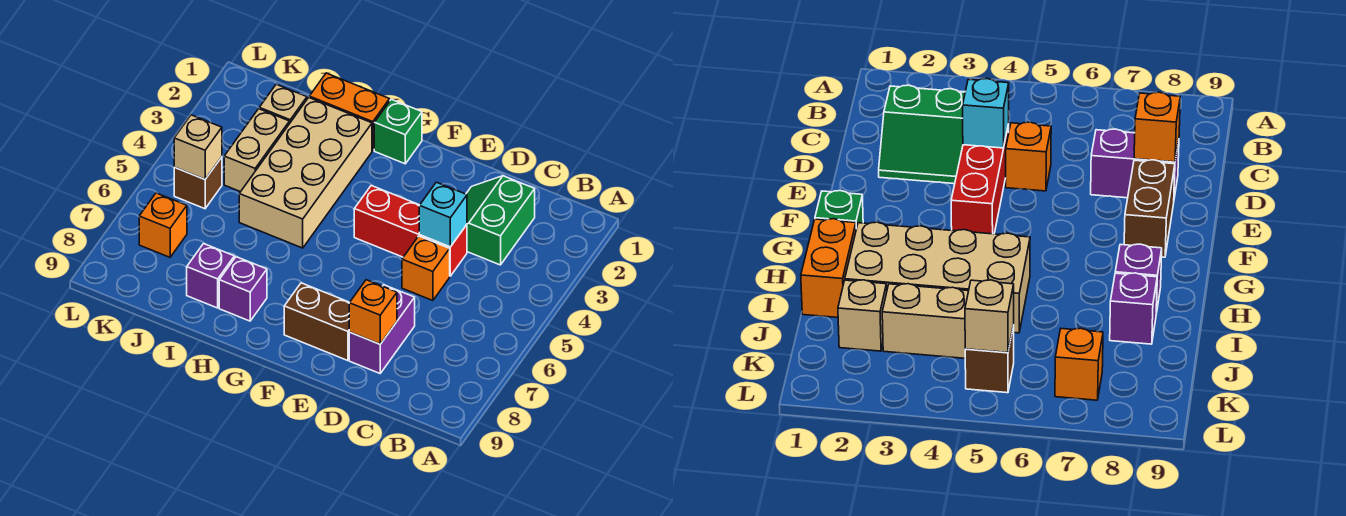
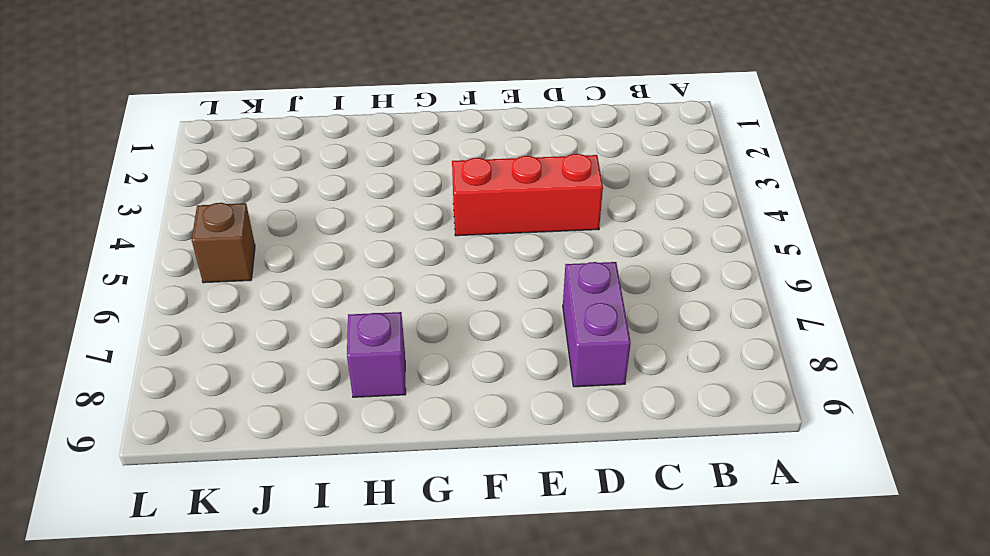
none -> green 2x2 slope [466,176,535,265]
none -> orange 1x1 brick [402,236,450,301]
none -> brown 1x2 brick [284,283,350,361]

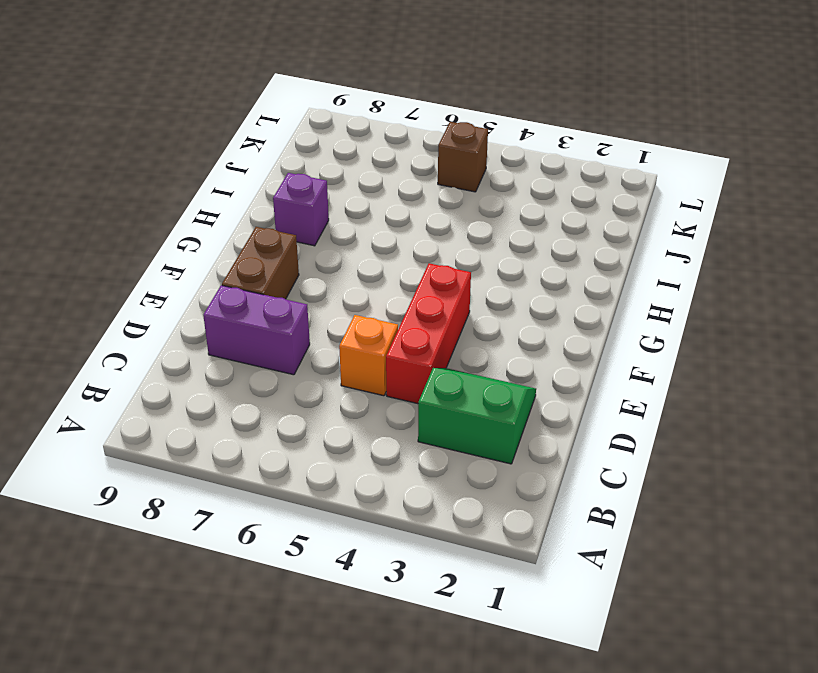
none -> green 1x1 brick [374,99,422,164]
none -> orange 1x2 brick [309,73,390,151]
none -> tan 2x4 brick [239,98,372,248]

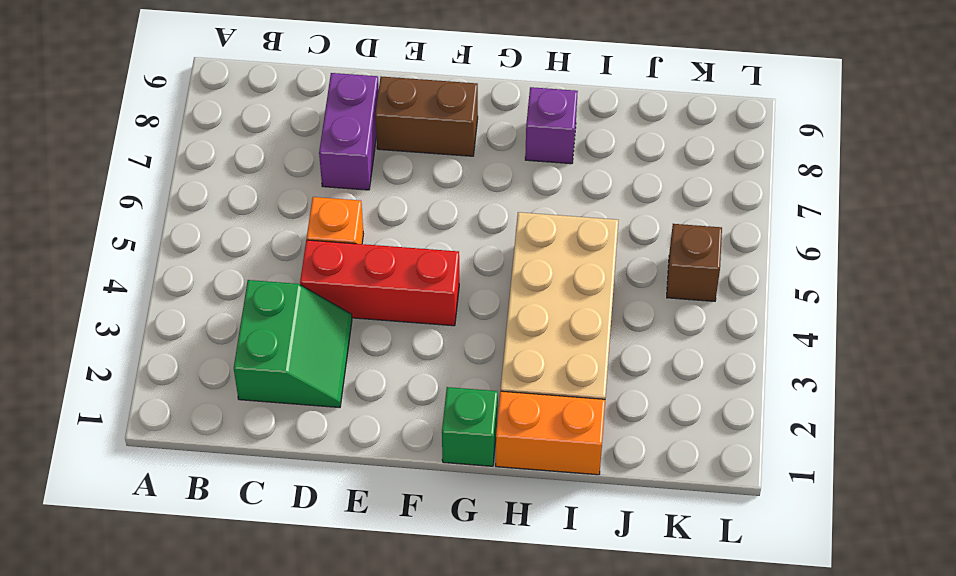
none -> purple 1x1 brick [187,244,234,308]
none -> tan 1x1 brick [259,84,307,124]
none -> tan 1x2 brick [224,109,289,192]

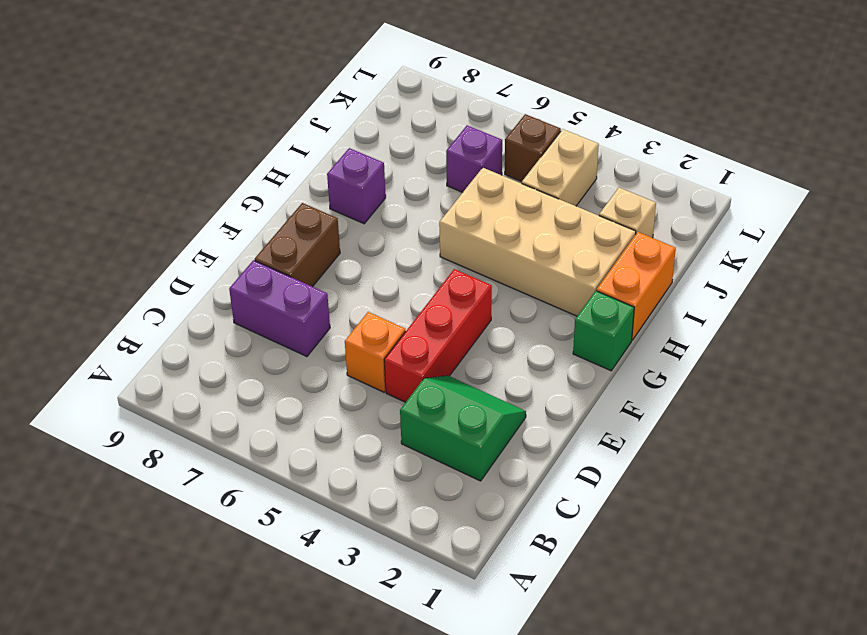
tan 1x2 brick [522,129,599,206] -> tan 1x2 brick turned to [224,109,289,192]
purple 1x1 brick [446,125,502,192] -> purple 1x1 brick moved to [187,244,234,308]
none -> orange 1x1 brick [139,193,187,257]
none -> cyan 1x1 brick [419,182,467,247]
none -> orange 1x1 brick [349,280,397,344]

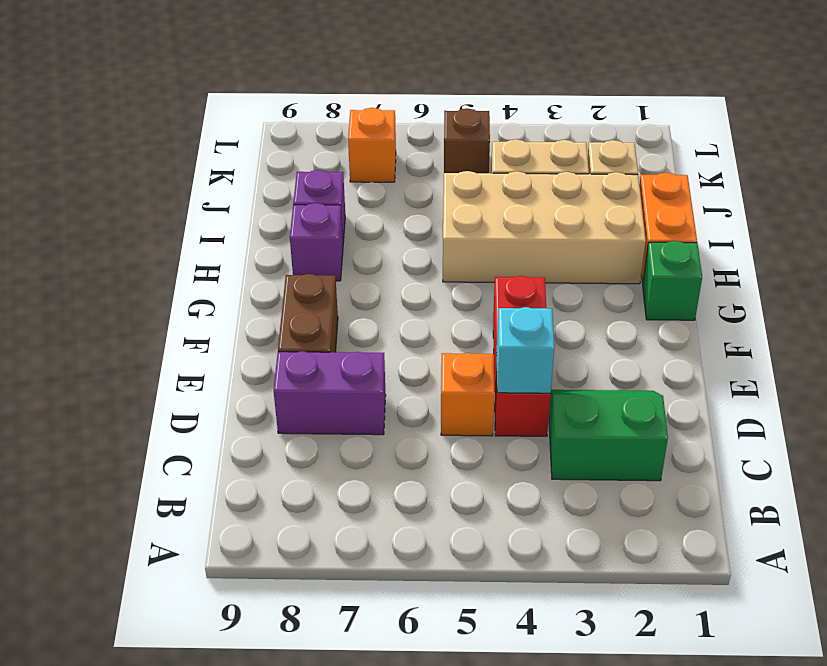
none -> orange 1x1 brick [349,280,397,344]
none -> tan 1x1 brick [174,115,222,179]

